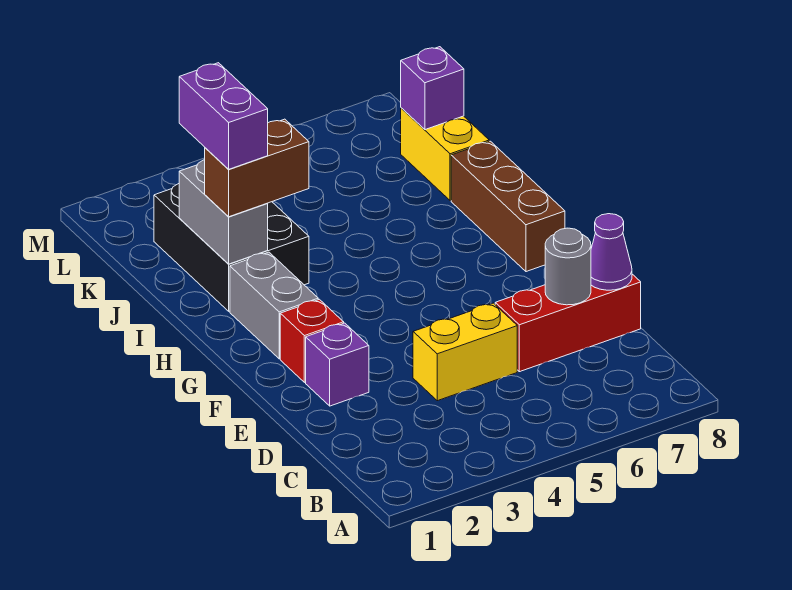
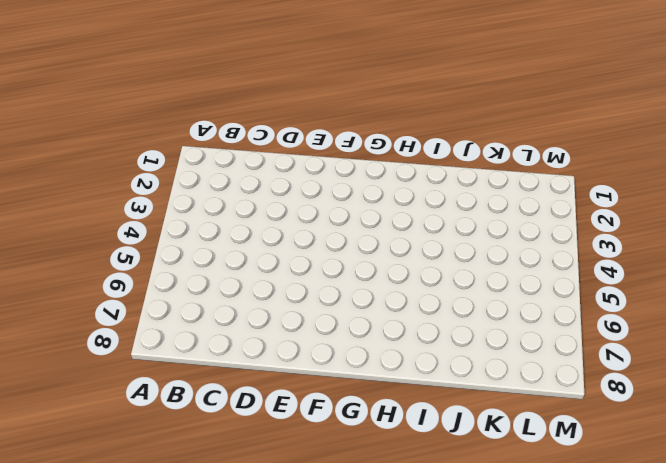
none -> yellow 1x2 brick [413,303,517,401]
none -> red 1x3 brick [495,274,641,372]
none -> purple 1x1 brick [306,323,369,406]

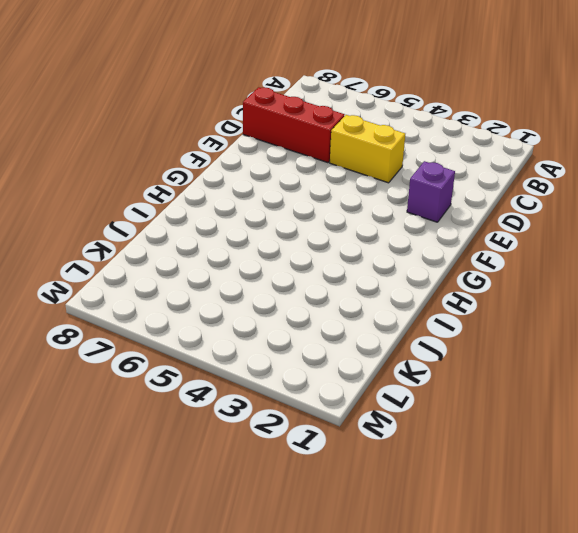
none -> red 1x1 brick [280,299,344,382]
none -> grey 1x2 brick [230,252,318,359]
none -> brown 1x3 brick [451,141,565,272]

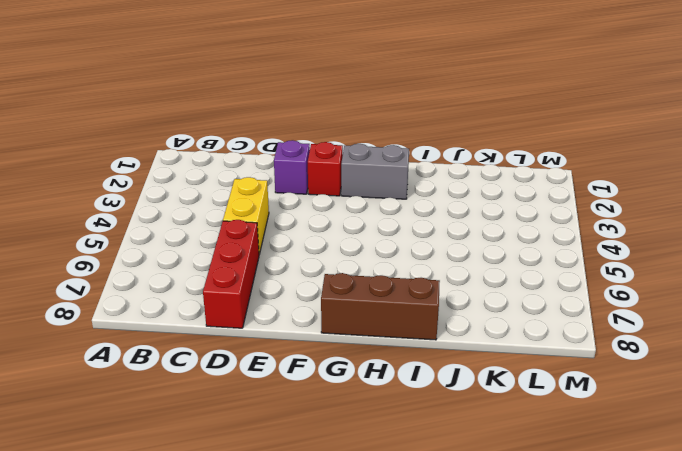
none -> black 2x3 brick [154,184,309,311]
none -> yellow 1x2 brick [401,108,489,201]
none -> grey 1x1 round brick [545,228,591,305]

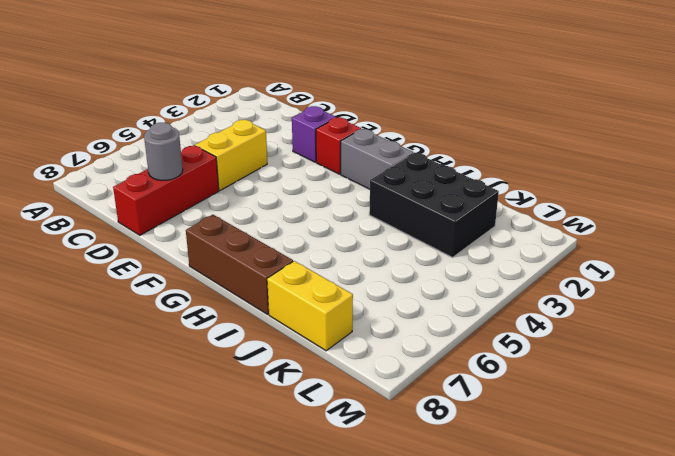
none -> purple 1x1 cone [591,214,632,290]
none -> grey 1x2 brick [179,160,268,264]
none -> purple 1x1 brick [401,47,464,130]

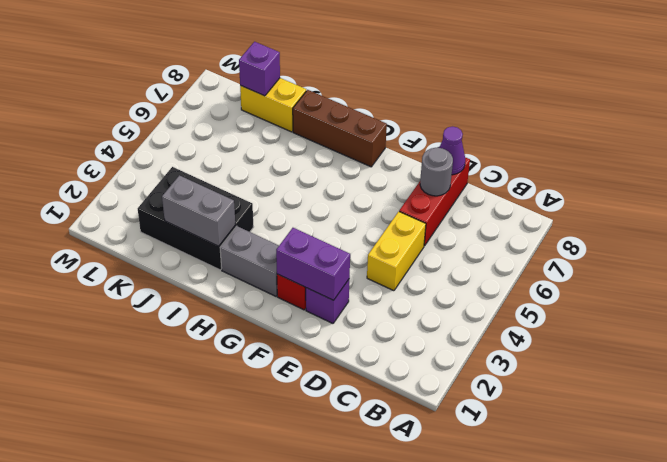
purple 1x2 brick [276,228,350,300] -> purple 1x2 brick moved to [179,63,268,169]
none -> brown 1x2 brick [205,119,309,217]

